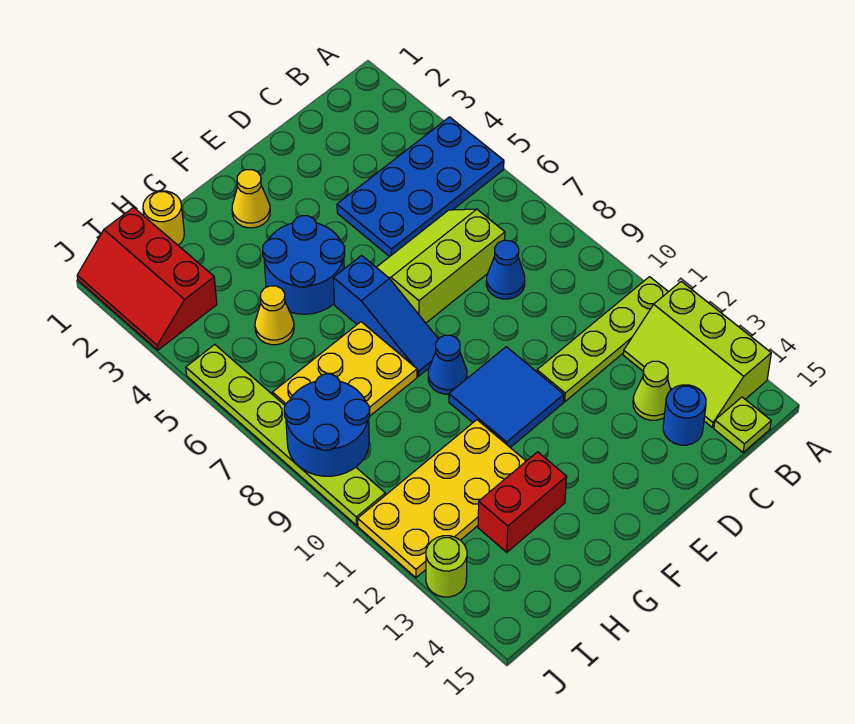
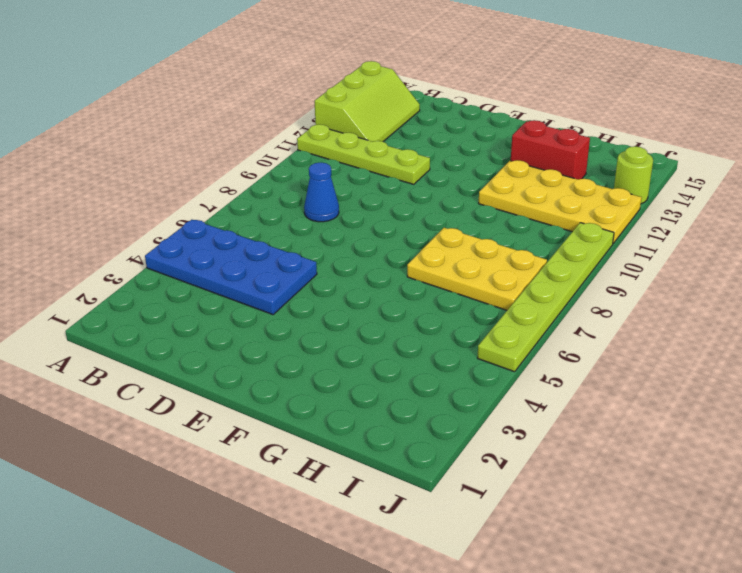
none -> lime 1x1 plate [714,397,771,452]
none -> lime 2x3 slope [376,209,505,323]
none -> lime 1x1 cone [633,361,671,420]

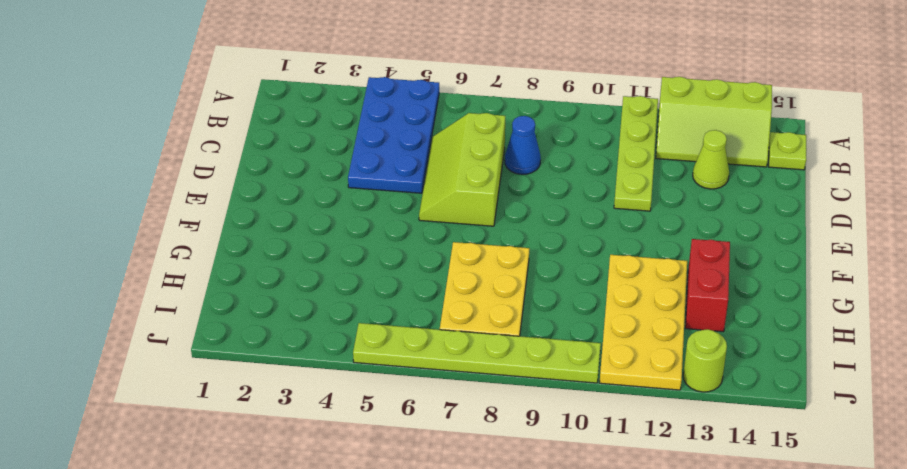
none -> blue 1x1 round brick [663,385,706,445]
none -> blue 2x2 tile [449,347,564,447]
none -> yellow 1x1 cone [232,170,270,228]

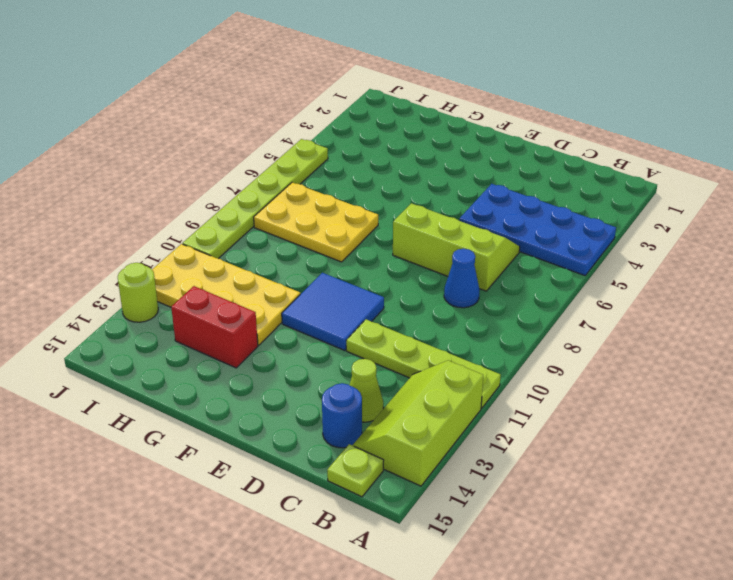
none -> yellow 1x1 cone [232,170,270,228]
none -> blue 2x2 round brick [263,216,345,314]
none -> blue 1x3 slope [333,255,438,376]

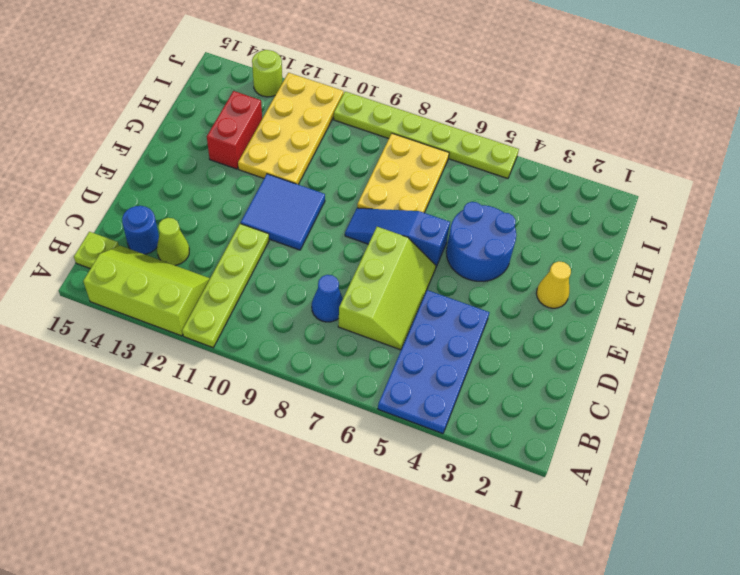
none -> blue 1x1 cone [428,335,467,394]
none -> yellow 1x1 round brick [143,191,184,245]
none -> yellow 1x1 cone [255,286,294,345]

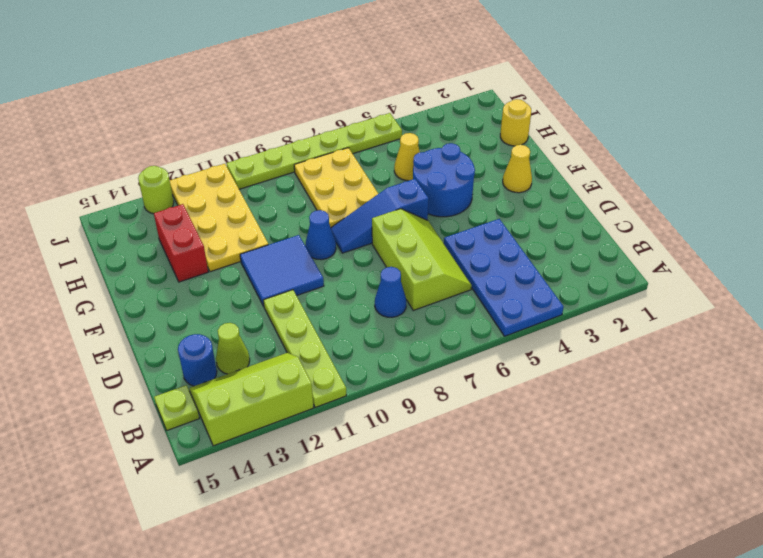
none -> red 2x3 slope [77,207,217,350]
none -> blue 2x2 round brick [284,374,370,476]

